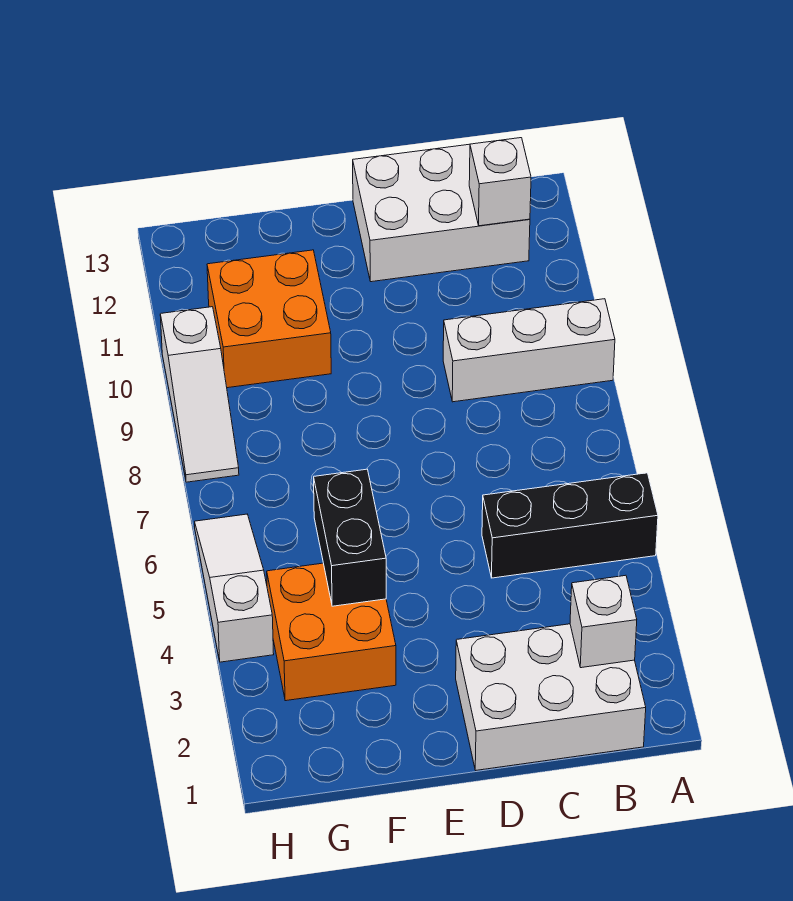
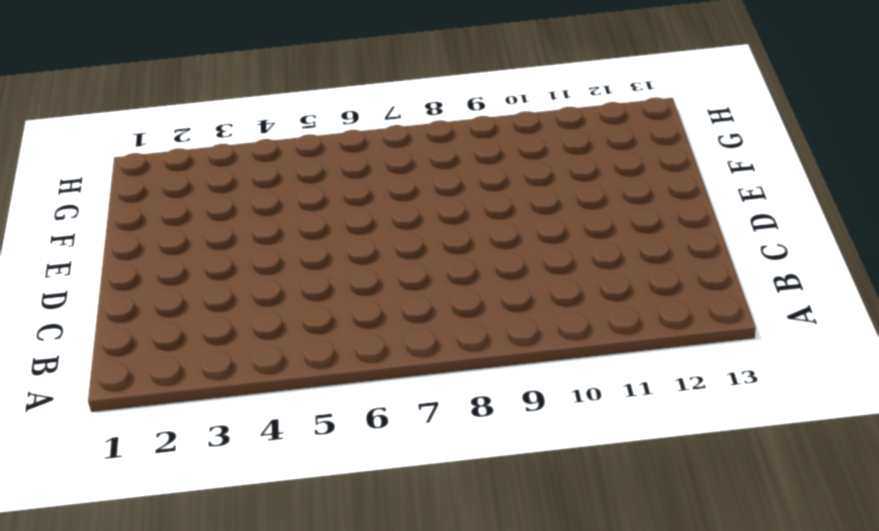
none -> black 1x3 brick [482,473,658,578]
none -> white 1x3 brick [443,299,615,402]

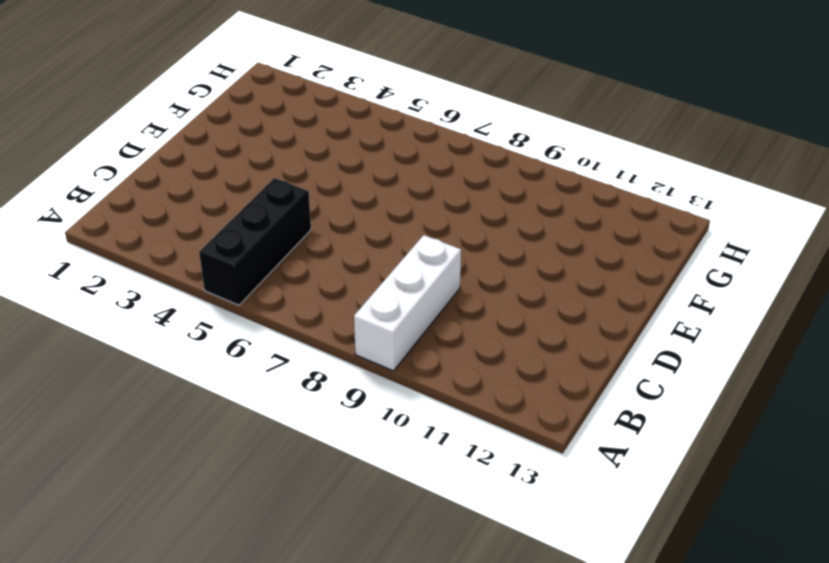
none -> white 2x3 brick [456,624,646,770]
none -> white 2x3 brick [353,144,530,282]

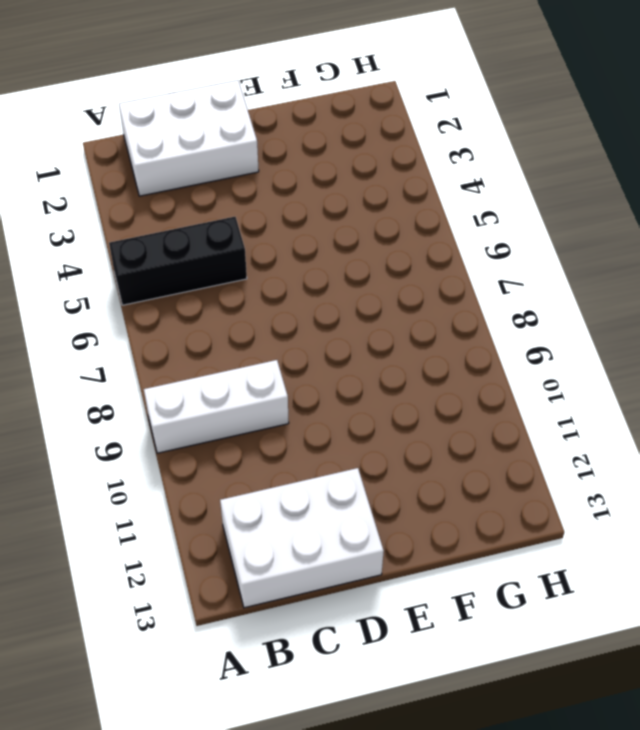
none -> orange 2x2 brick [267,563,396,701]
none -> orange 2x2 brick [207,250,331,388]

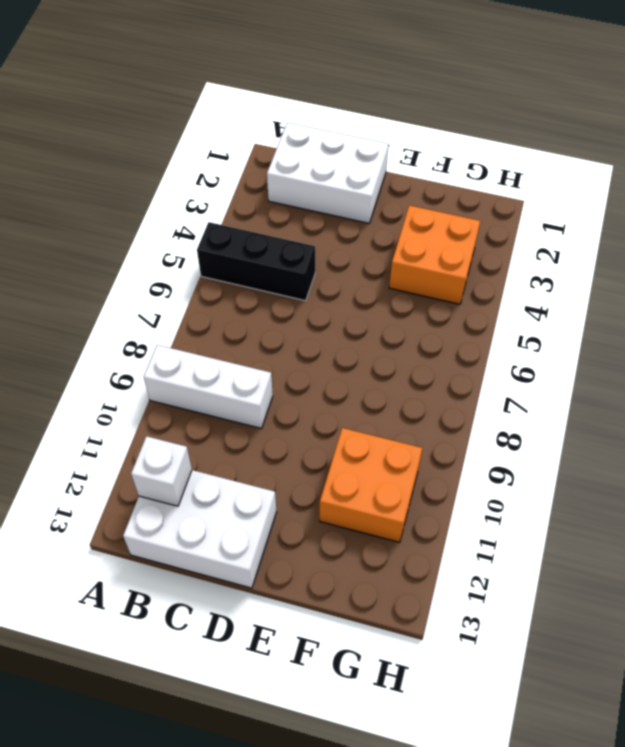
none -> white 1x3 slope [195,514,274,662]
none -> white 1x3 slope [160,307,239,482]

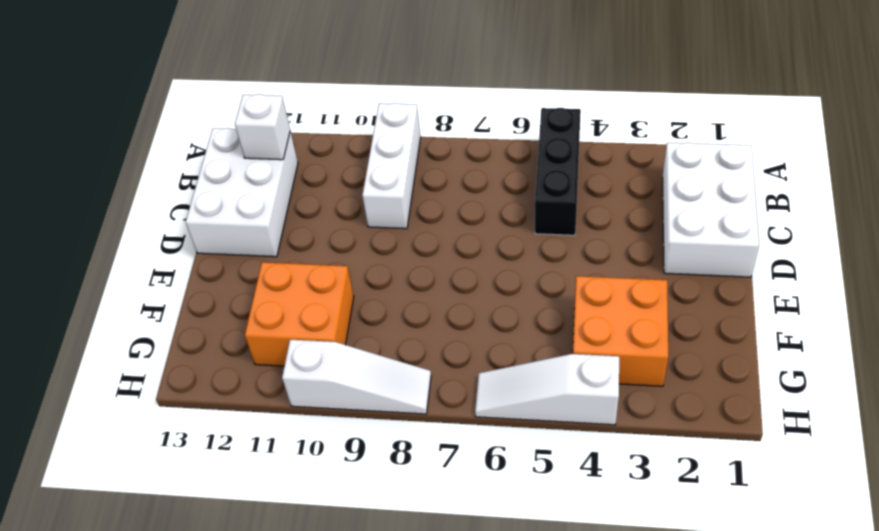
none -> white 1x1 brick [570,575,637,668]
none -> black 1x2 brick [314,469,386,606]

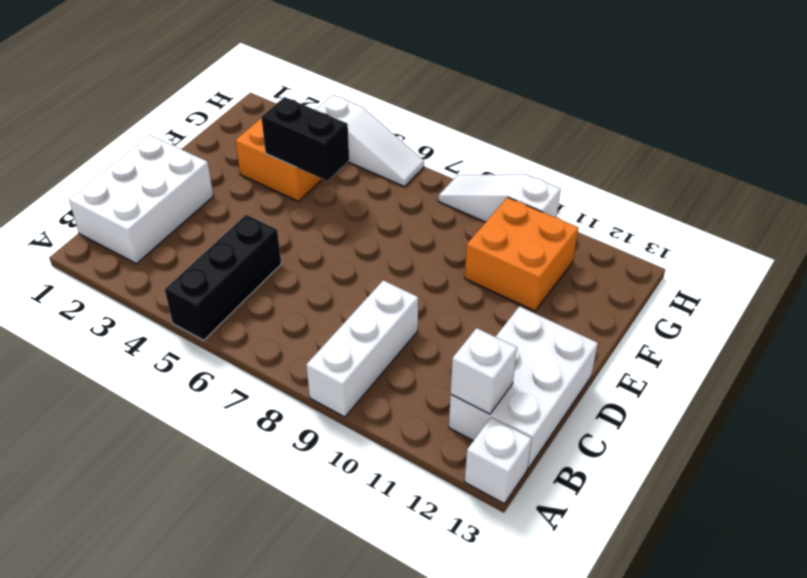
white 1x1 brick [465,418,532,504] -> white 1x1 brick moved to [570,575,637,668]

